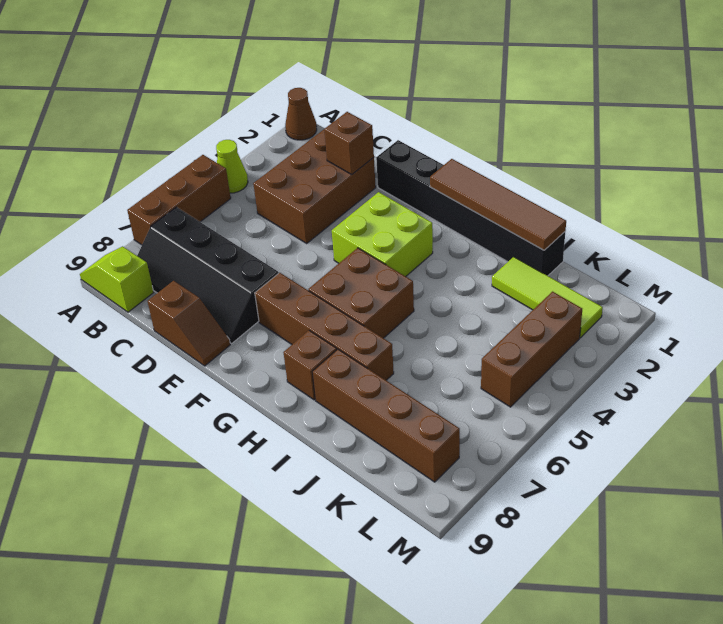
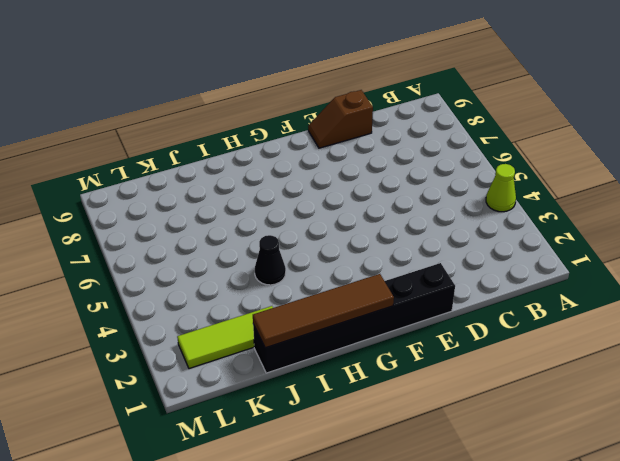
black 1x1 cone [255,235,286,285] -> none
none -> brown 1x1 cone [285,88,317,140]
none -> brown 1x3 brick [127,155,231,245]
none -> lime 1x2 slope [80,246,154,312]

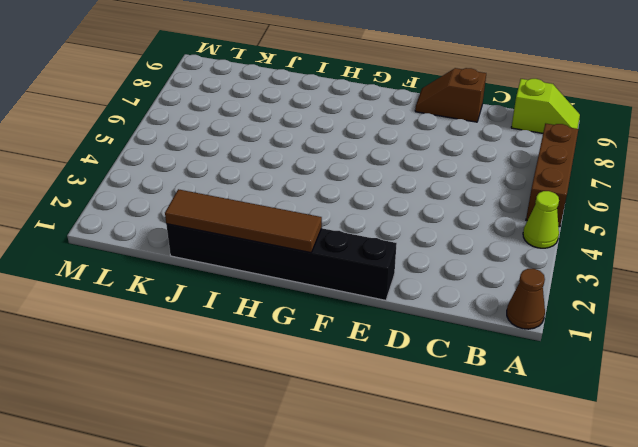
none -> black 2x4 slope [137,207,279,343]
none -> brown 2x3 brick [253,130,376,243]
none -> lime 2x2 brick [332,192,433,276]

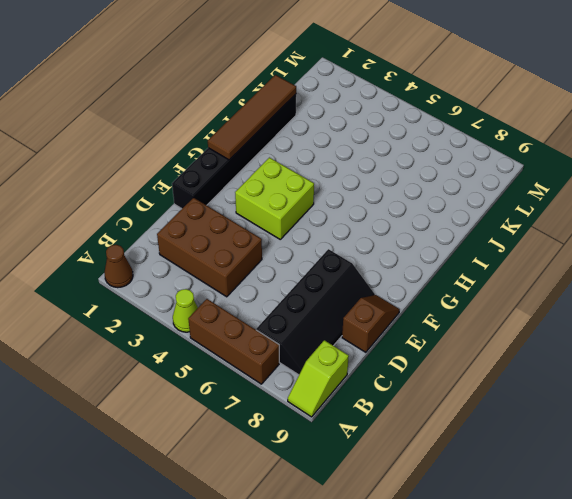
none -> brown 1x4 brick [255,273,394,380]
none -> brown 2x2 brick [308,248,414,338]
none -> brown 1x1 brick [283,330,337,400]

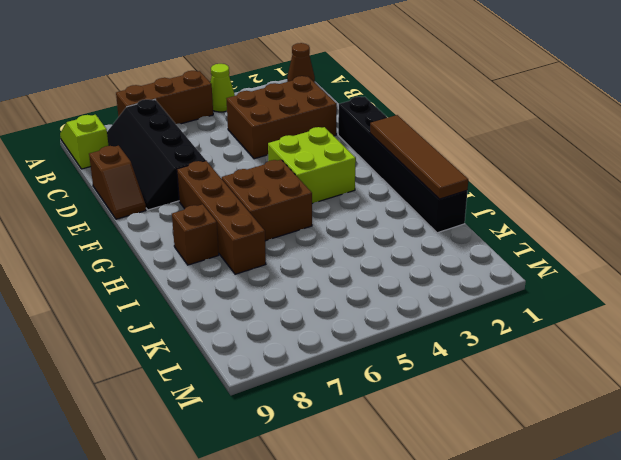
none -> brown 1x4 brick [312,349,460,482]
none -> lime 1x3 tile [492,257,603,338]
none -> brown 1x3 brick [481,292,582,407]

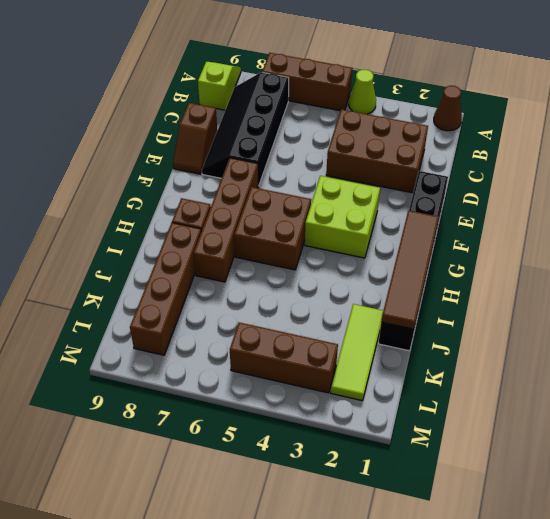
none -> brown 1x1 brick [324,112,374,174]

